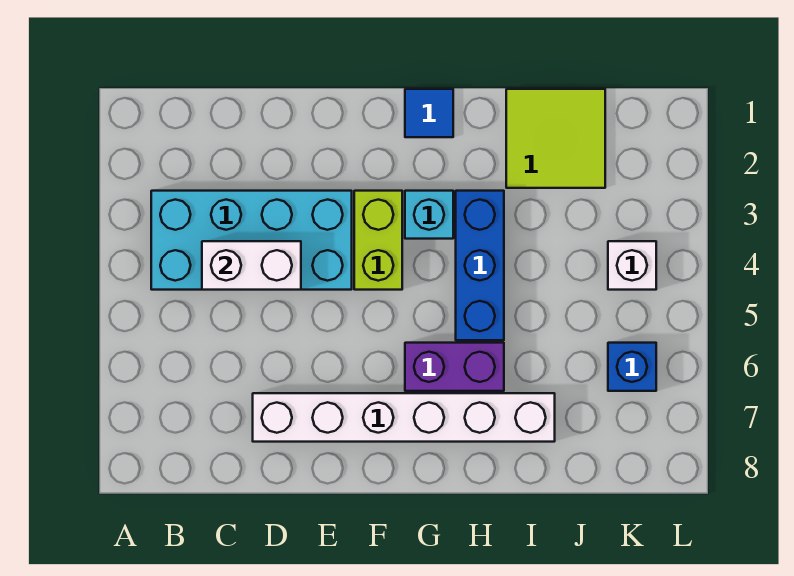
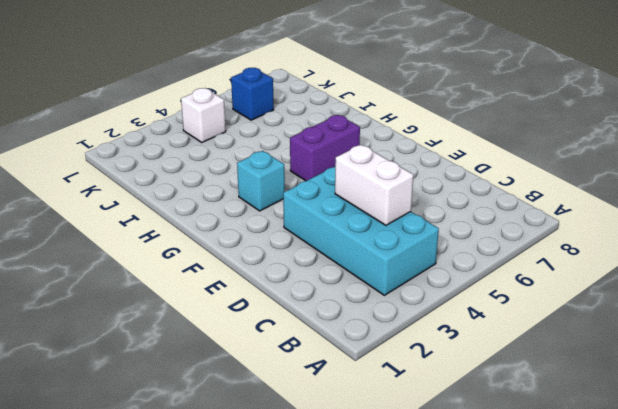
purple 1x2 brick [290,115,360,181] -> purple 1x2 brick turned to [405,343,504,391]
none -> white 1x6 brick [253,393,555,442]
none -> lime 1x2 brick [354,191,402,290]

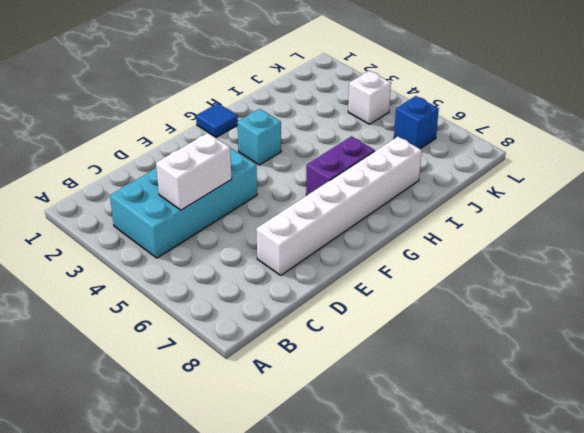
none -> lime 1x2 brick [354,191,402,290]
none -> blue 1x3 brick [456,191,504,340]

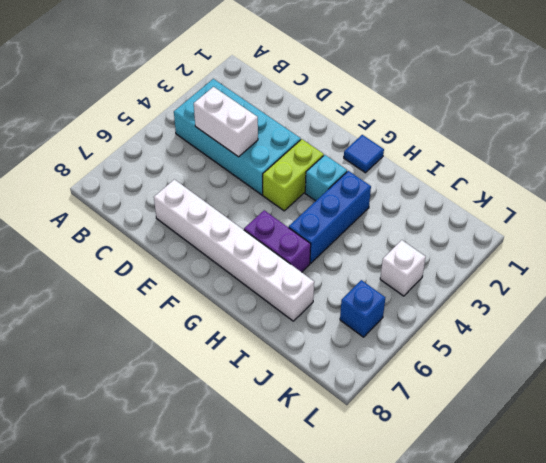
none -> lime 2x2 tile [506,89,605,188]

